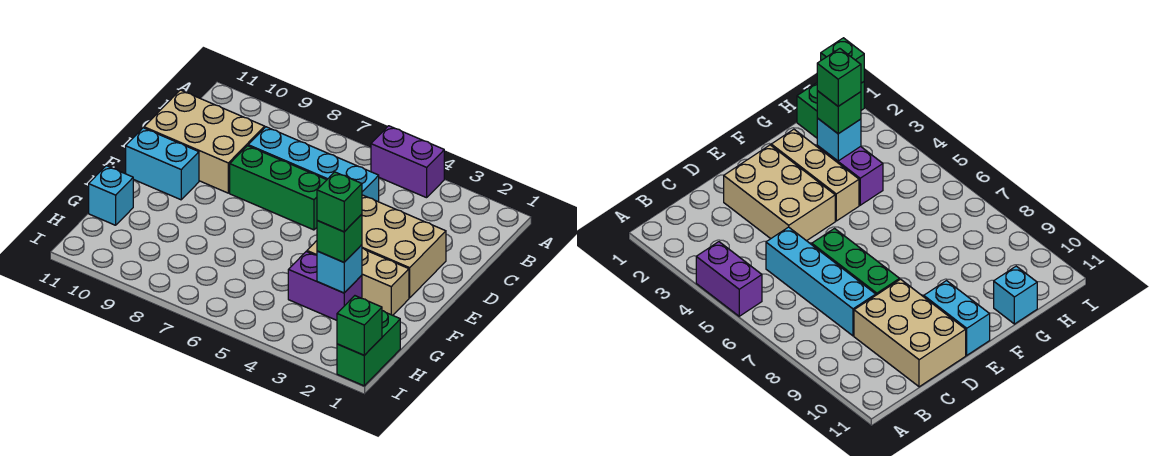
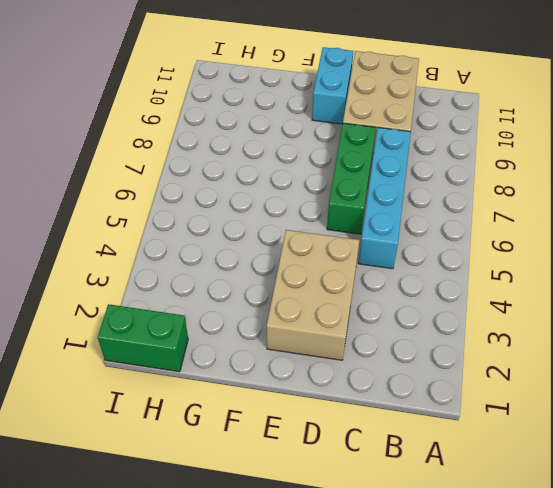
none -> purple 1x2 brick [371,126,444,198]
none -> tan 1x3 brick [307,241,409,315]
none -> purple 1x2 brick [288,252,362,320]

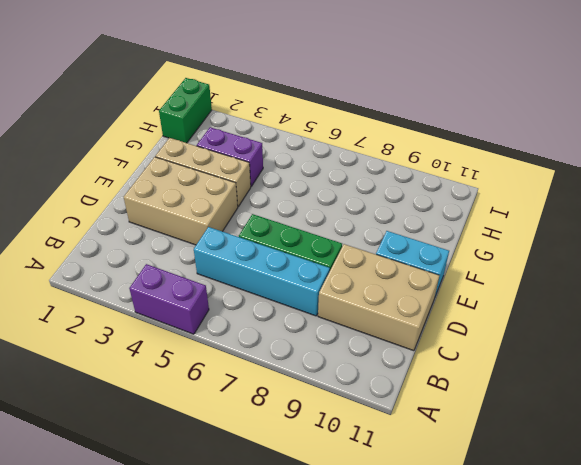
none -> cyan 1x1 brick [89,166,133,225]
none -> cyan 1x1 brick [317,245,362,293]
none -> green 1x1 brick [337,296,382,355]

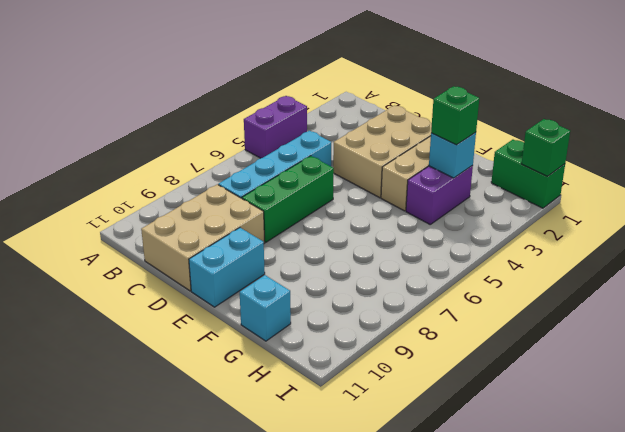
none -> green 1x1 brick [317,172,362,232]

